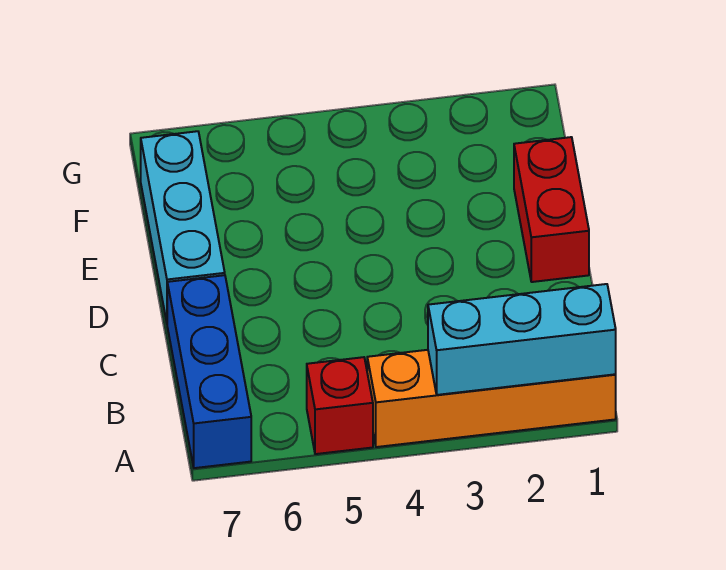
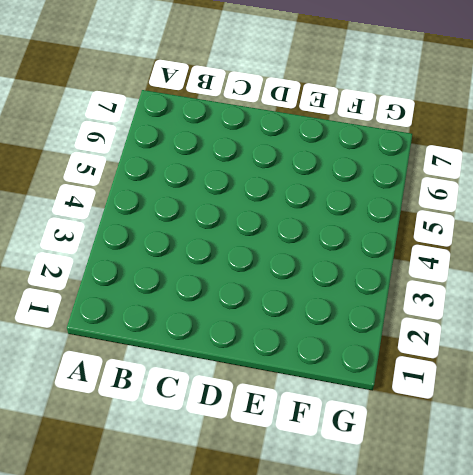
none -> orange 1x4 brick [367,350,616,447]
none -> red 1x1 brick [307,357,373,454]

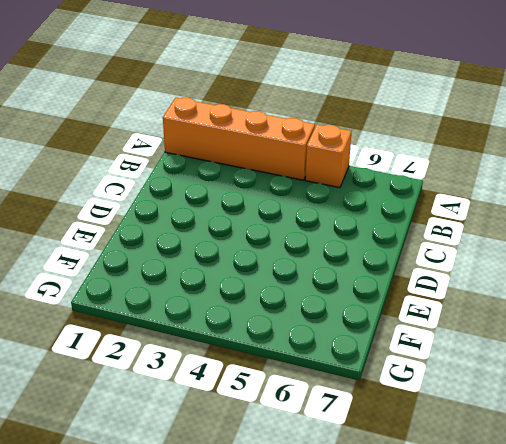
orange 1x1 brick [305,124,352,188] -> red 1x1 brick [307,357,373,454]
none -> blue 1x3 brick [167,275,251,468]
none -> red 1x2 brick [514,137,589,282]

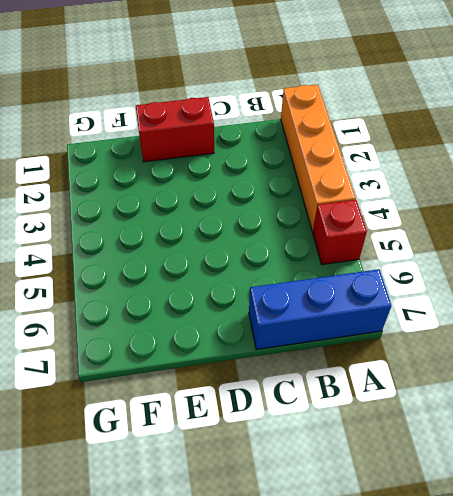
none -> cyan 1x3 brick [141,131,225,322]
none -> cyan 1x3 brick [428,284,616,395]

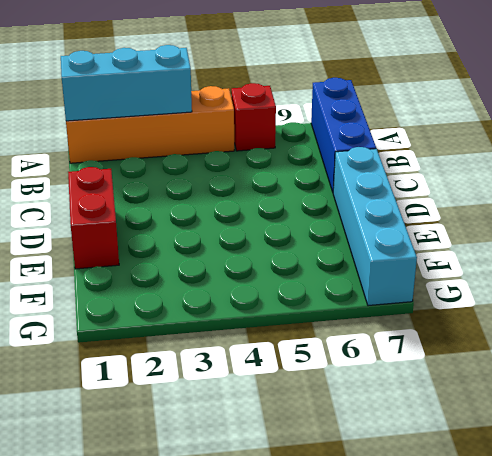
cyan 1x4 brick [333,147,417,306] -> cyan 1x3 brick [141,131,225,322]

